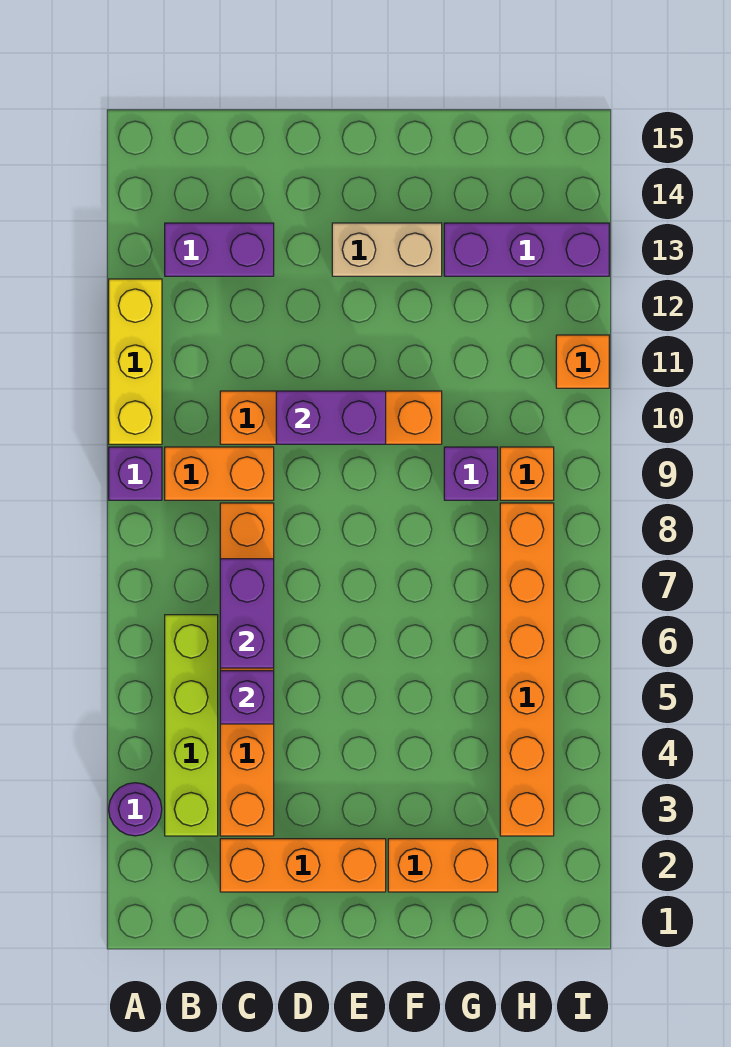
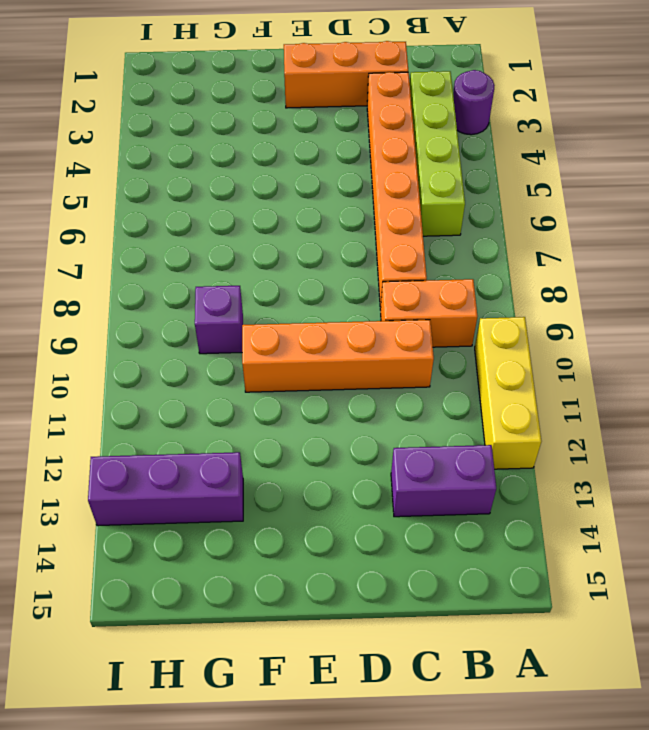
none -> purple 1x1 brick [109,447,162,500]
none -> tan 1x2 brick [332,223,442,276]
none -> orange 1x2 brick [388,839,498,892]

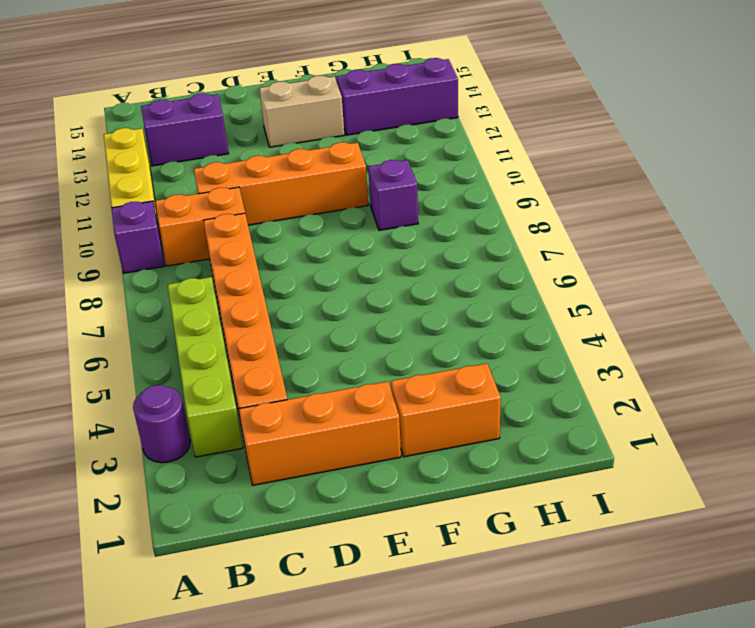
none -> orange 1x6 brick [500,503,554,836]
none -> orange 1x1 brick [500,447,554,500]
none -> orange 1x1 brick [556,335,609,388]

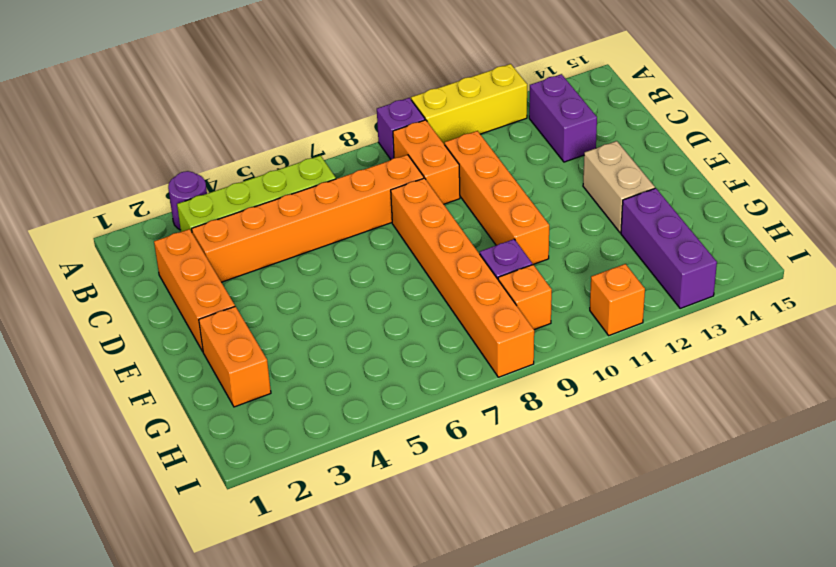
orange 1x6 brick [391,178,534,377] -> orange 1x6 brick turned to [500,503,554,836]
none -> purple 1x1 brick [220,671,274,724]
none -> purple 1x2 brick [220,559,274,668]
none -> purple 1x2 brick [276,391,386,444]

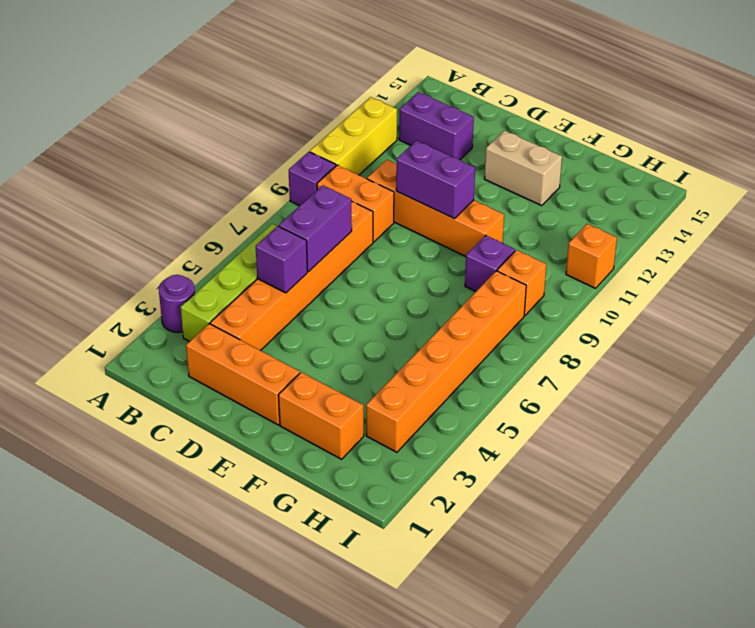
none -> purple 1x3 brick [444,223,609,276]

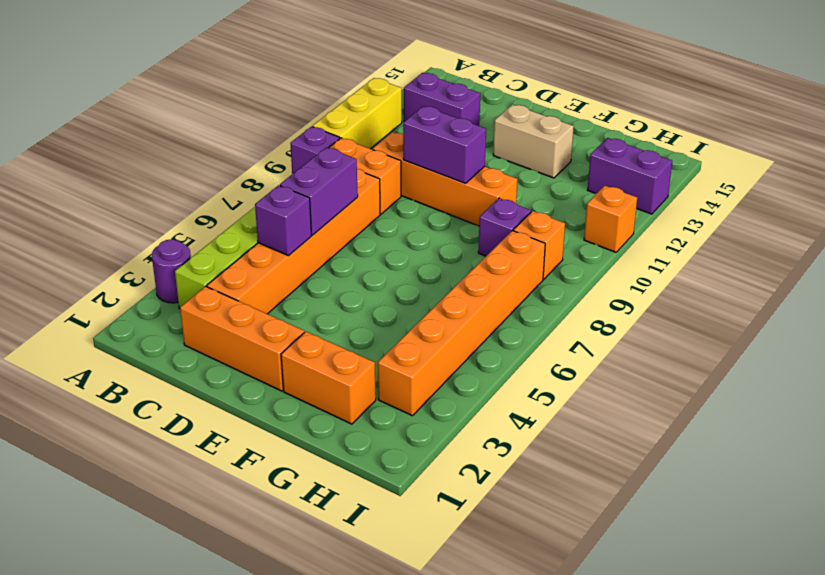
purple 1x2 brick [588,138,672,214] -> purple 1x3 brick [444,223,609,276]

